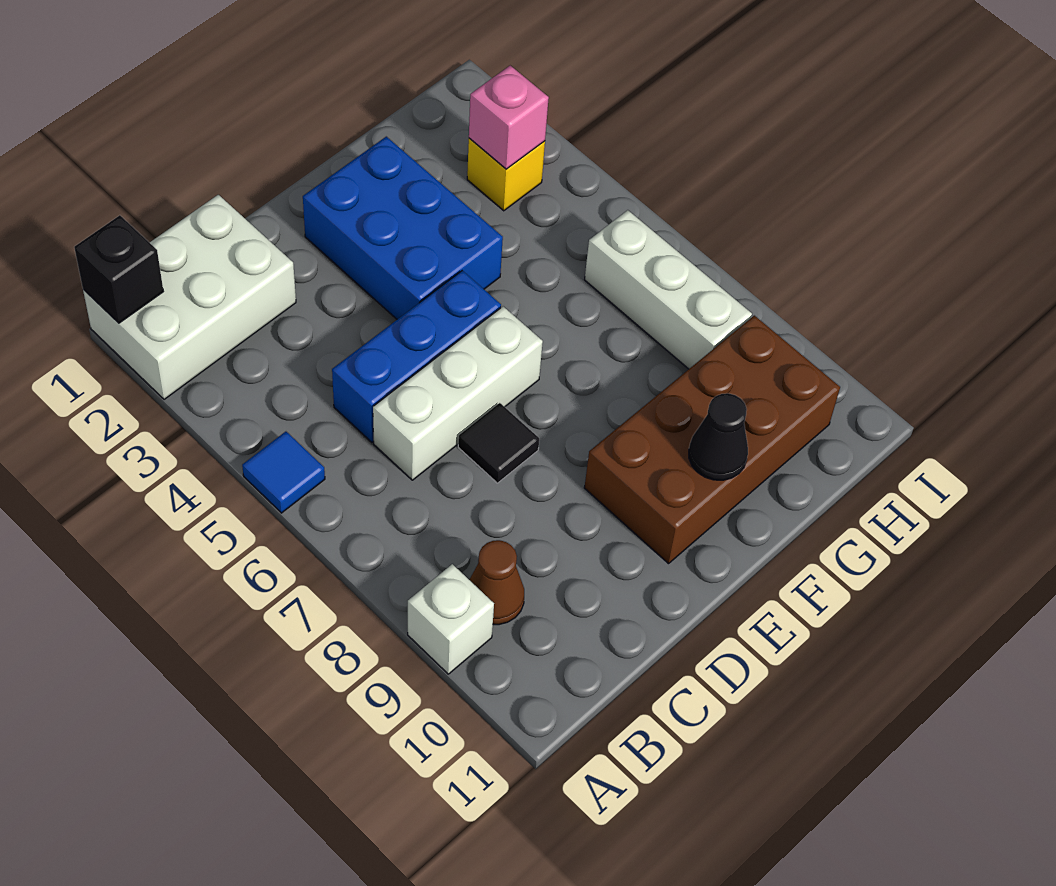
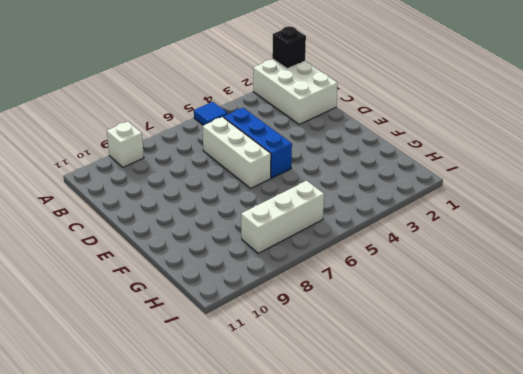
none -> brown 1x1 cone [469,540,524,625]
none -> black 1x1 tile [458,403,539,483]
none -> blue 2x3 brick [303,137,503,319]

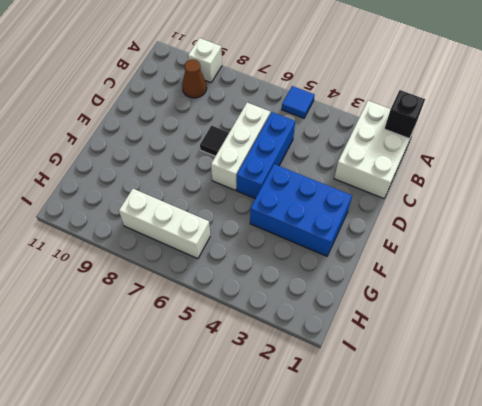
none -> brown 2x4 brick [584,316,840,564]
none -> yellow 1x1 brick [467,138,545,211]
none -> black 1x1 cone [689,393,748,480]

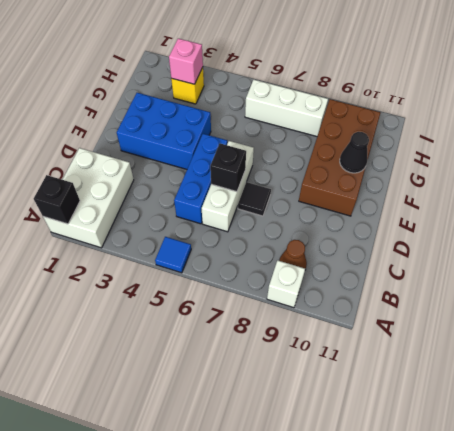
black 1x1 brick [210,144,246,192] -> none

